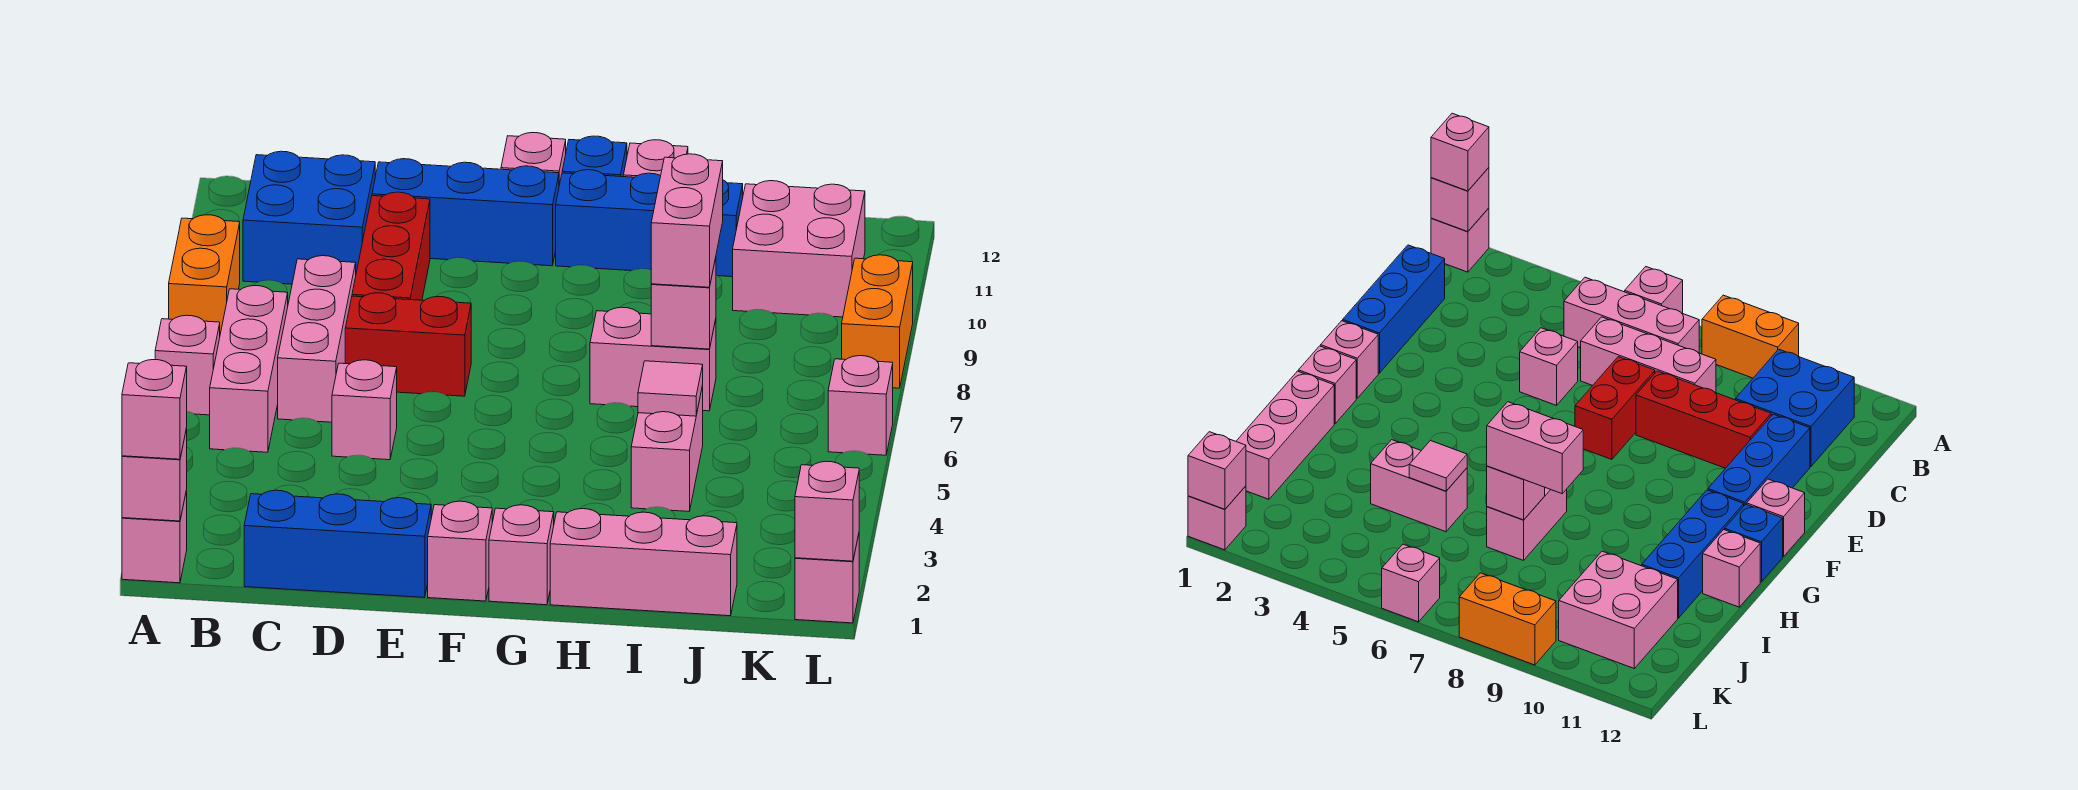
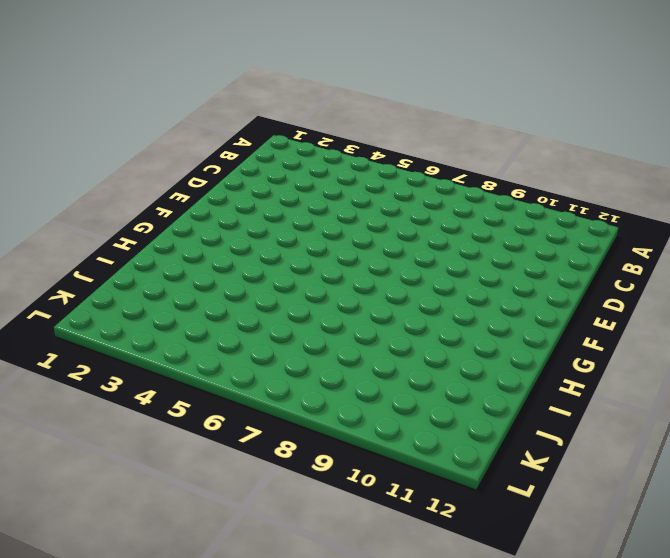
none -> pink 1x1 brick [122,490,187,583]
none -> pink 1x1 brick [155,315,220,415]
none -> orange 1x2 brick [169,215,240,334]
none -> pink 1x3 brick [210,286,288,452]

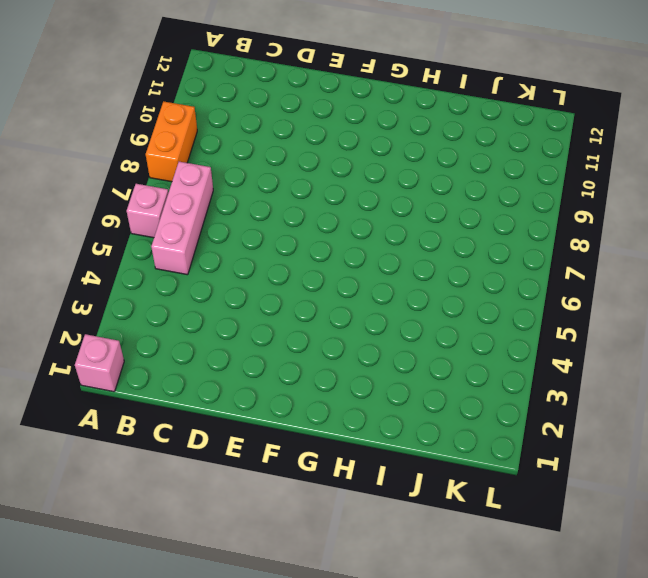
none -> blue 2x2 brick [243,151,375,284]
none -> blue 1x3 brick [244,490,431,598]
none -> pink 1x3 brick [278,256,356,422]
none -> pink 1x1 brick [332,360,397,460]

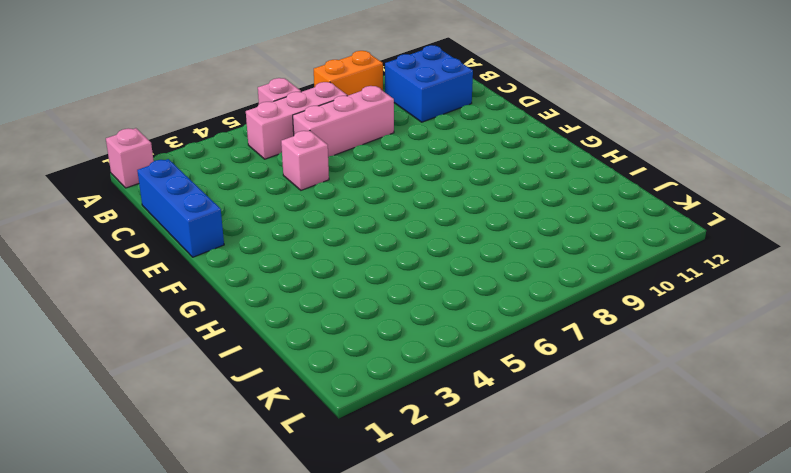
none -> red 1x2 brick [345,293,471,396]
none -> red 1x3 brick [352,192,430,300]
none -> blue 1x3 brick [372,159,559,266]
none -> pink 1x1 brick [428,501,492,601]

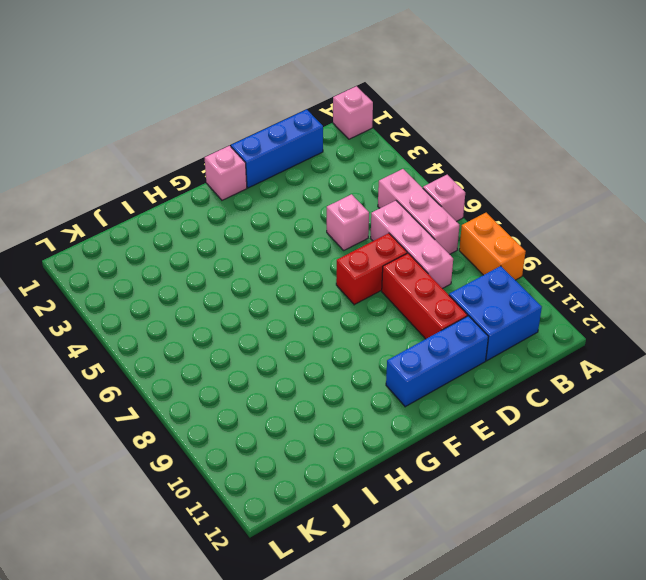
none -> pink 1x1 brick [501,133,566,185]
none -> pink 1x1 brick [489,505,554,605]
none -> blue 1x3 brick [556,170,743,277]
none -> blue 1x1 brick [562,136,627,177]

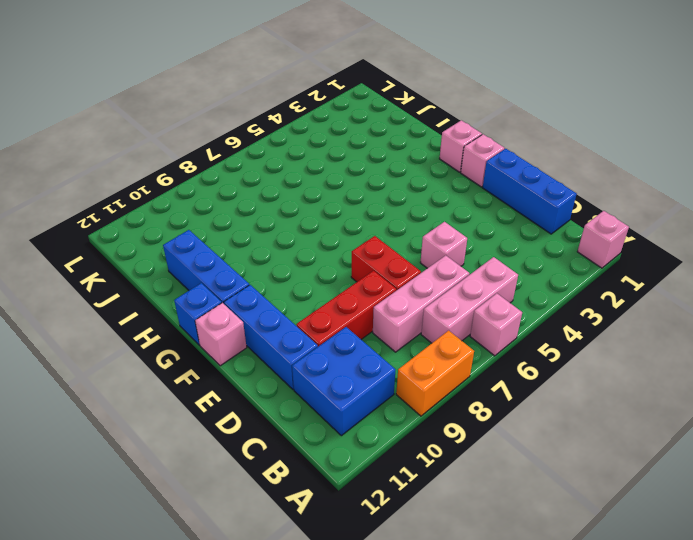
none -> pink 1x3 brick [550,509,737,616]
none -> pink 1x2 brick [590,307,716,411]
none -> pink 1x1 brick [623,140,688,177]
none -> pink 1x2 brick [631,386,703,511]

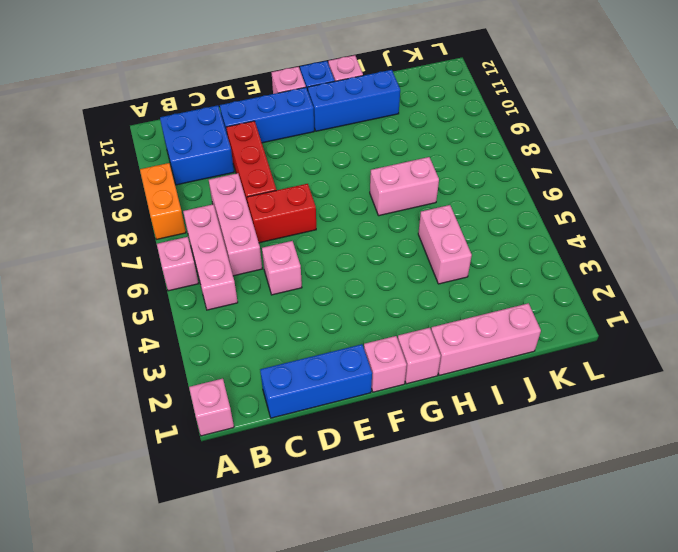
none -> pink 2x2 brick [733,181,865,317]
none -> pink 1x1 brick [795,535,859,623]
none -> pink 1x1 brick [828,356,893,455]
none -> orange 1x2 brick [842,255,913,388]

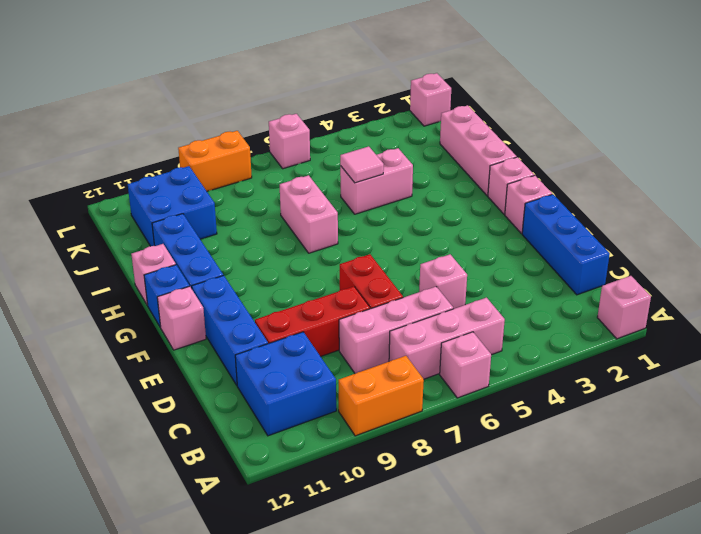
blue 2x2 brick [128,166,217,246] -> pink 2x2 brick [733,181,865,317]
none -> pink 1x1 brick [122,428,187,521]
none -> pink 1x1 brick [651,258,716,349]
none -> pink 1x1 brick [795,461,859,561]
none -> pink 1x1 brick [122,360,187,459]

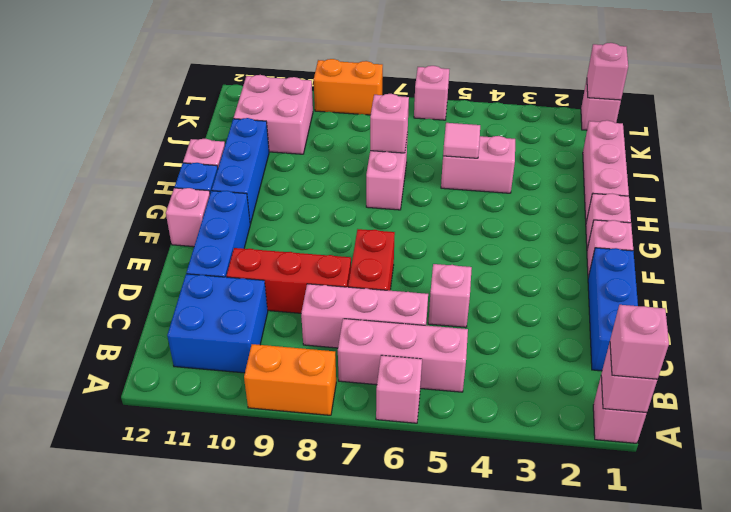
none -> pink 1x2 brick [651,154,723,287]

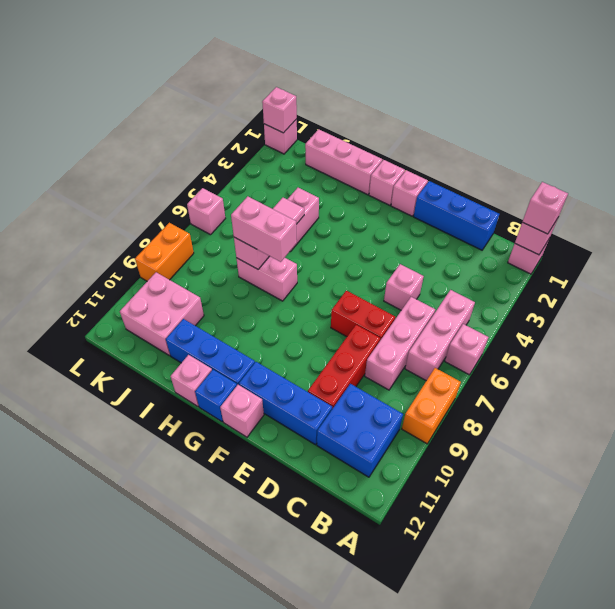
pink 1x2 brick [231,196,297,262] -> pink 1x2 brick turned to [651,154,723,287]

